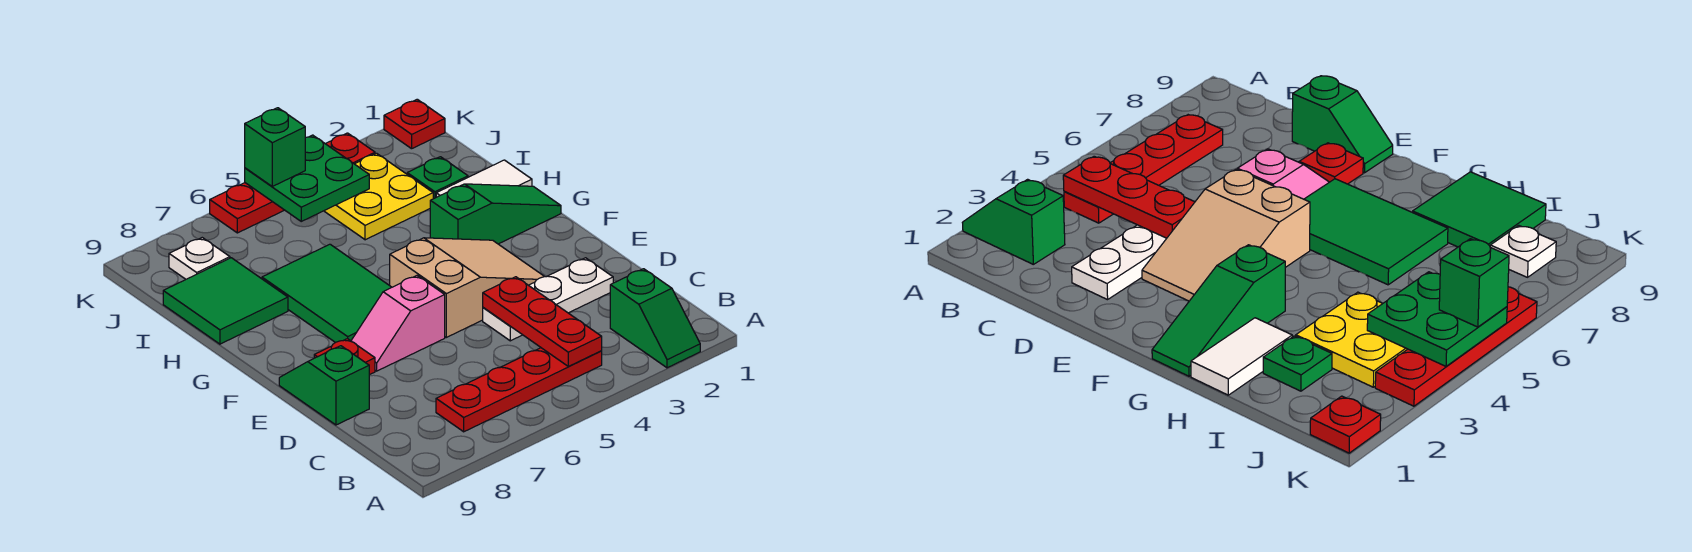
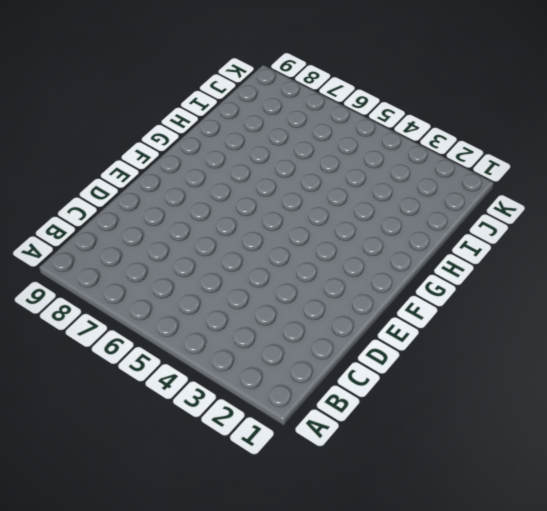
none -> green 1x2 slope [610,269,700,368]
none -> red 1x4 plate [436,348,602,432]
none -> white 1x3 plate [483,258,613,341]

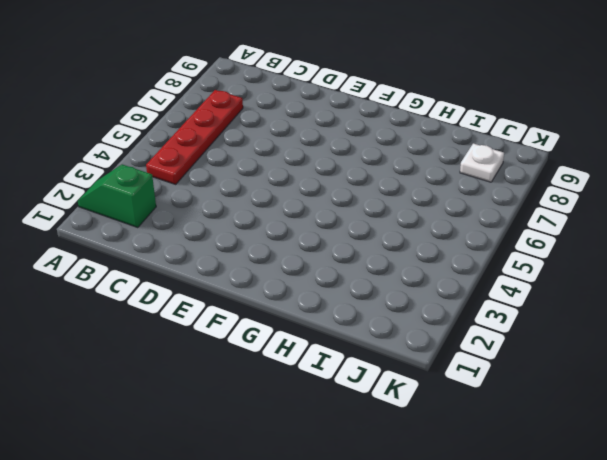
none -> white 1x3 plate [483,258,613,341]
none -> green 1x2 slope [279,346,369,425]
none -> tan 2x3 slope [390,238,544,337]

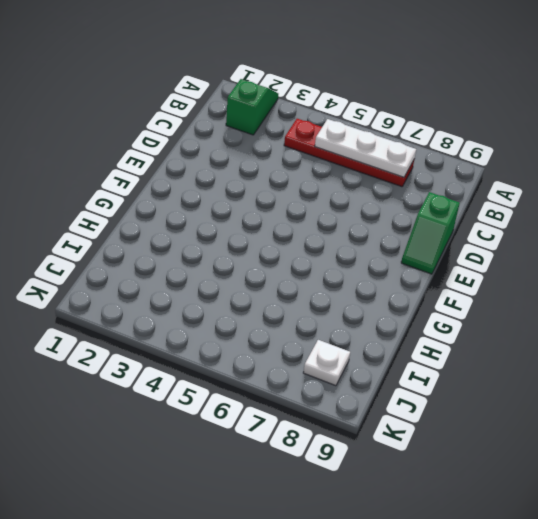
white 1x3 plate [315,119,416,177] -> white 1x3 plate moved to [483,258,613,341]
none -> tan 2x3 slope [390,238,544,337]
none -> pink 1x2 slope [351,276,445,371]
none -> red 1x1 plate [314,339,375,375]

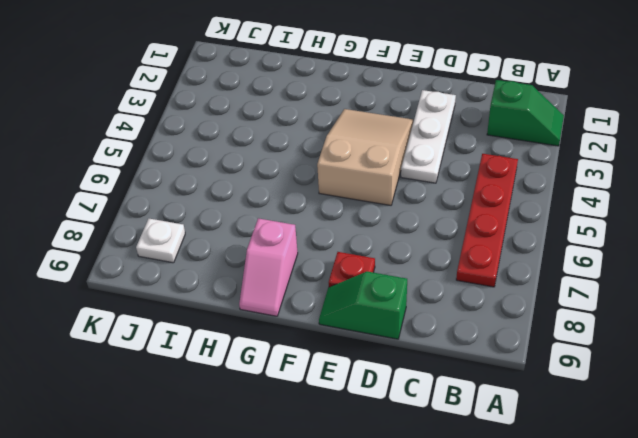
pink 1x2 slope [239,218,298,316] -> pink 1x2 slope moved to [351,276,445,371]
none -> green 2x3 tile [262,244,392,343]
none -> green 1x3 slope [430,184,561,244]
none -> white 1x2 tile [436,160,532,197]

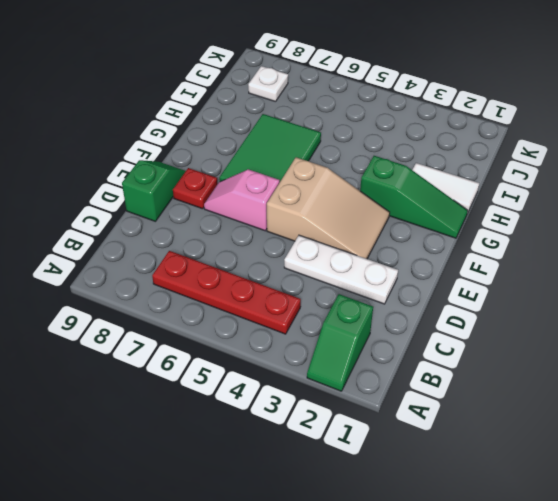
none -> green 2x2 tile [163,258,288,344]
none -> green 1x1 plate [407,157,468,199]
none -> yellow 2x2 plate [324,153,433,240]

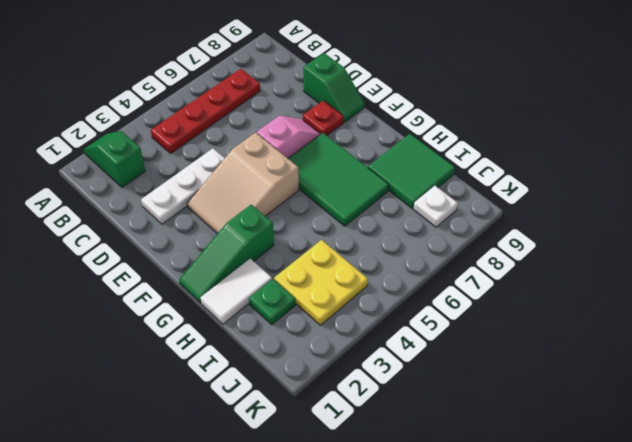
none -> red 1x1 plate [384,99,445,149]
none -> red 1x4 plate [210,133,375,233]
none -> red 1x3 plate [483,277,602,366]

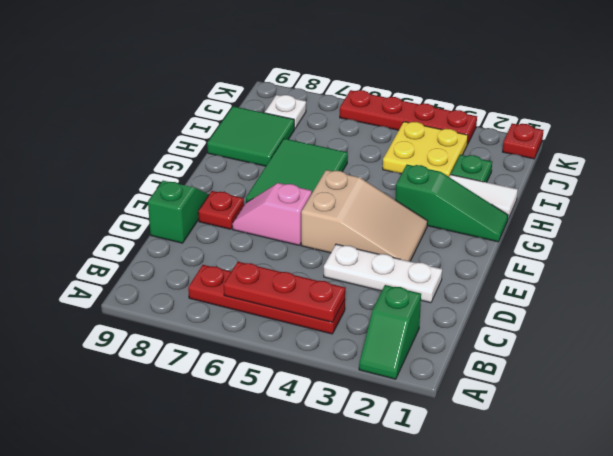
red 1x3 plate [224,261,345,322] -> red 1x3 plate turned to [483,277,602,366]
none -> green 2x2 plate [245,135,369,221]
none -> green 1x1 brick [245,108,305,186]

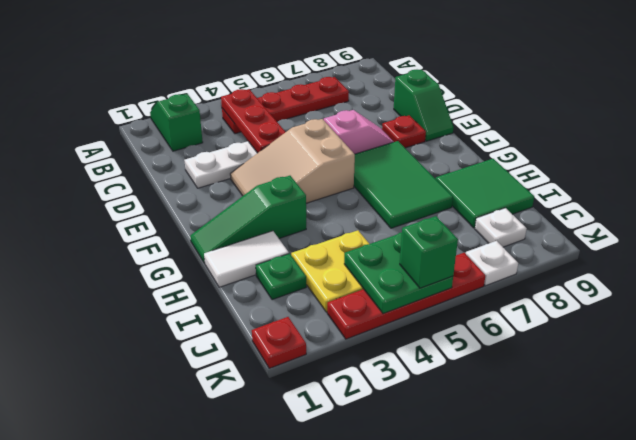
white 1x1 plate [466,241,518,286] -> none

